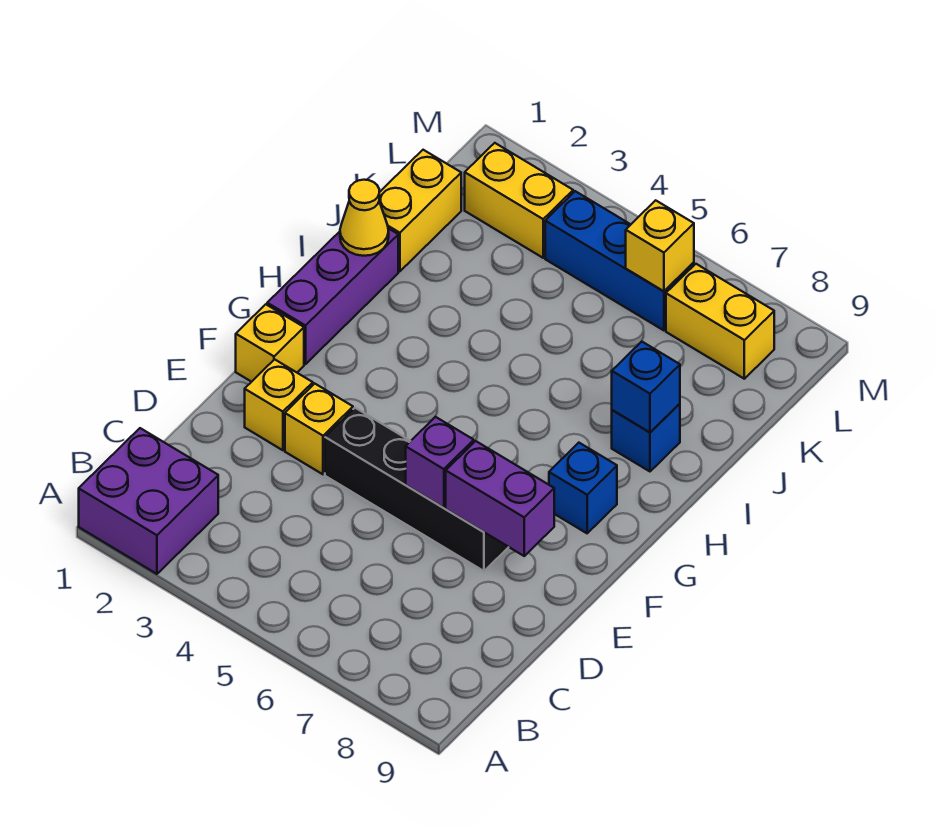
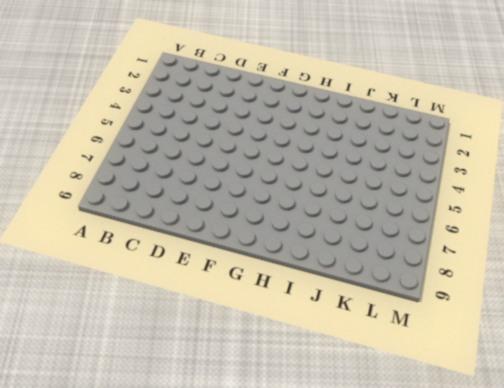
none -> purple 2x2 brick [79,428,218,574]
none -> yellow 1x1 brick [245,359,313,450]
none -> yellow 1x1 brick [285,384,353,474]

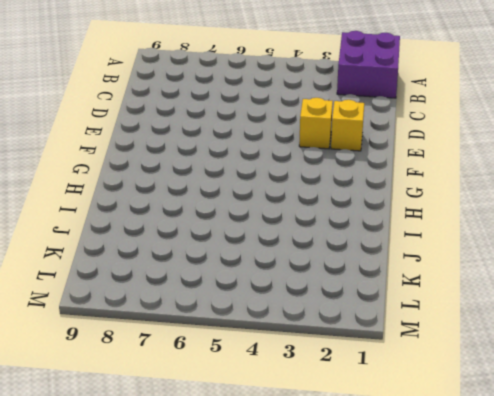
none -> black 1x4 brick [325,408,508,571]
none -> yellow 1x1 brick [236,304,304,382]
none -> purple 1x3 brick [267,228,398,364]

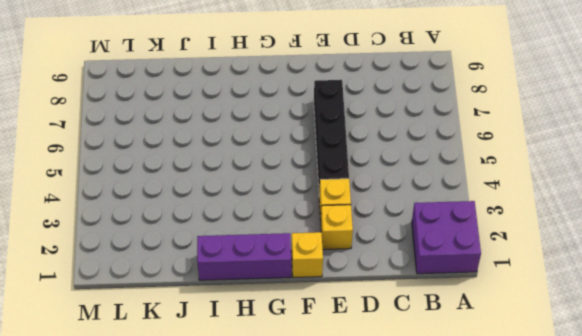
none -> blue 1x1 brick [549,443,617,533]
none -> blue 1x1 brick [612,404,680,471]
none -> yellow 1x2 brick [379,150,461,271]

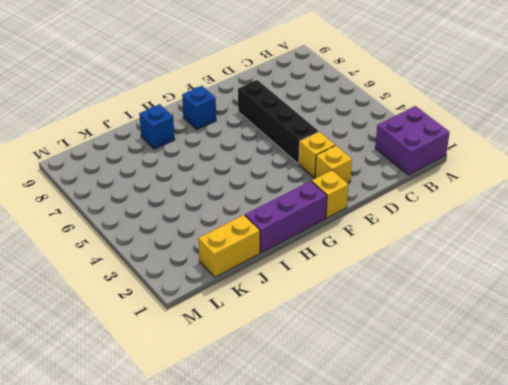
none -> yellow 1x2 brick [465,143,573,258]
none -> blue 1x3 brick [545,191,694,330]
none -> yellow 1x2 brick [666,264,774,379]

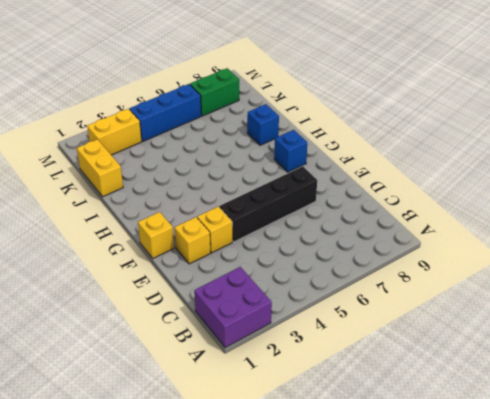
green 1x2 brick [190,68,239,116] -> yellow 1x2 brick [666,264,774,379]
none -> purple 1x3 brick [267,228,398,364]
none -> purple 1x1 brick [406,417,474,508]
none -> purple 1x2 brick [446,441,554,556]

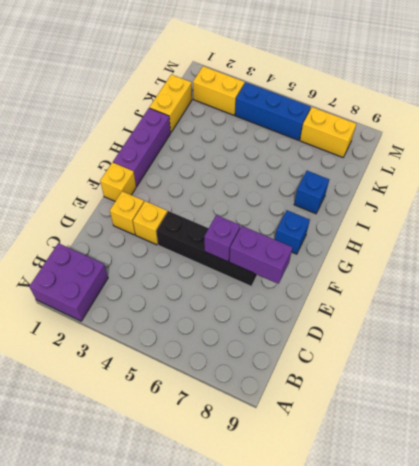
none -> yellow 1x1 cone [340,180,389,256]
none -> blue 1x1 brick [612,342,680,432]
none -> yellow 1x1 brick [626,200,694,291]

